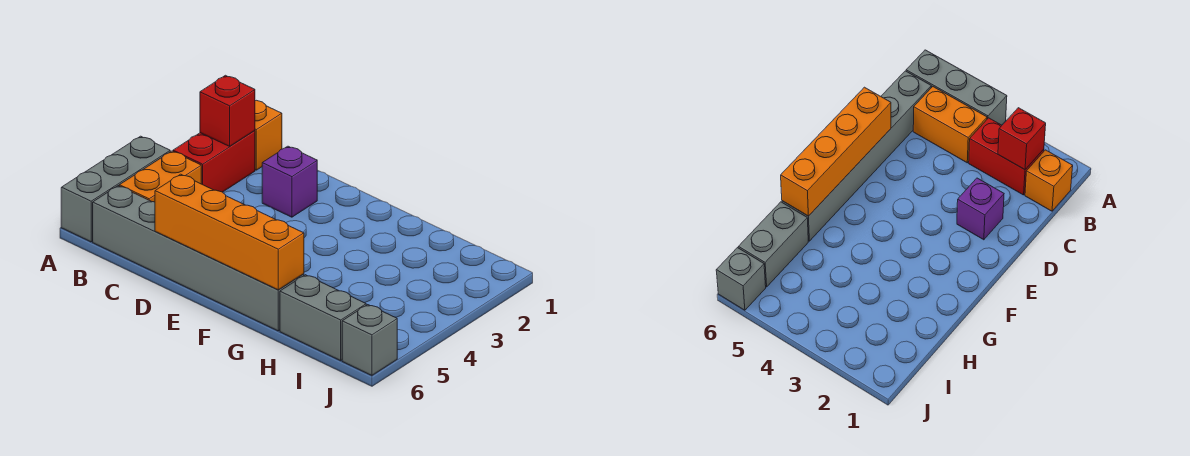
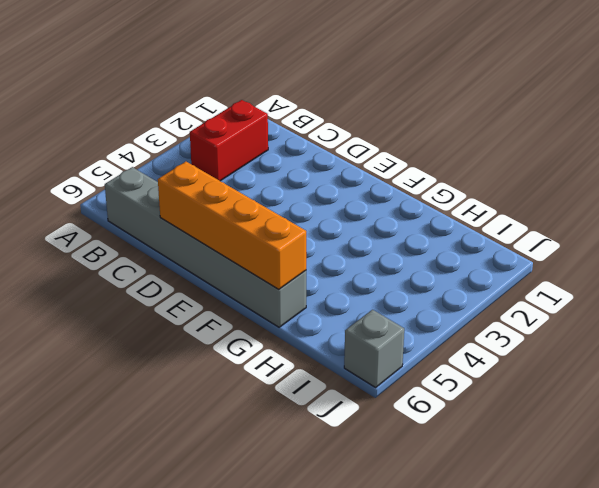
none -> grey 1x3 brick [61,136,170,242]
none -> orange 1x1 brick [255,100,282,170]

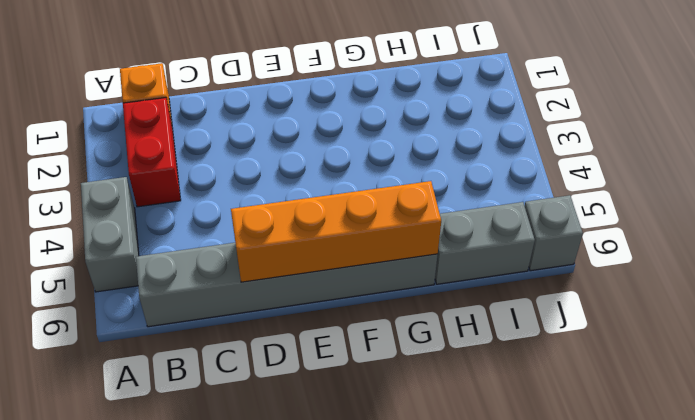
grey 1x2 brick [81,177,139,292] -> grey 1x3 brick [61,136,170,242]
none -> orange 1x2 brick [119,151,201,202]
none -> purple 1x1 brick [262,146,317,217]

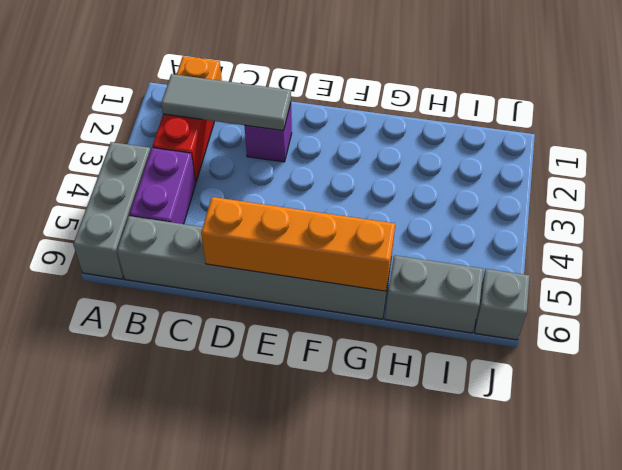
grey 1x3 tile [161,74,291,131] -> red 1x1 brick [200,75,255,146]
purple 1x2 brick [129,148,196,224] -> orange 1x2 brick [119,151,201,202]

